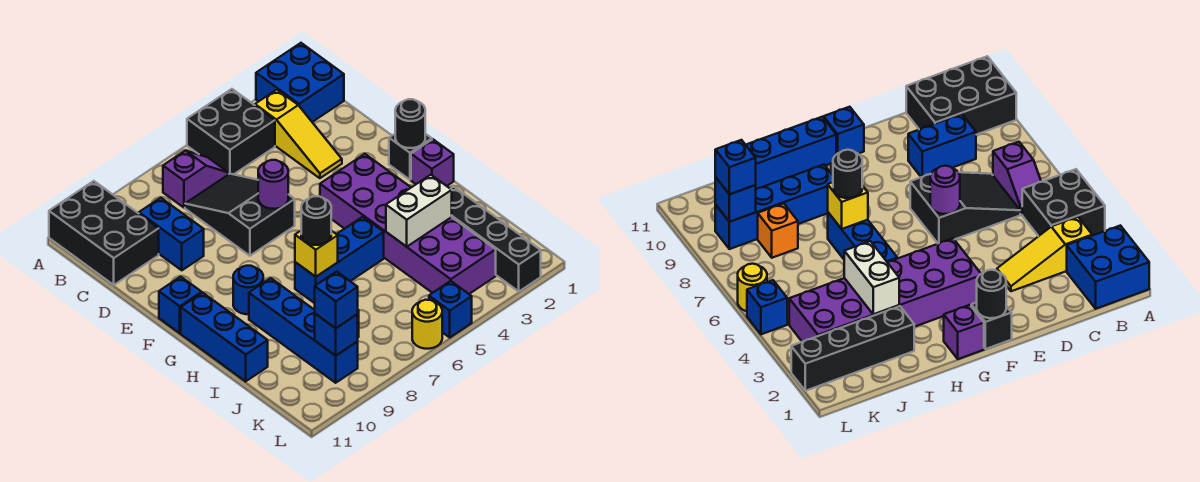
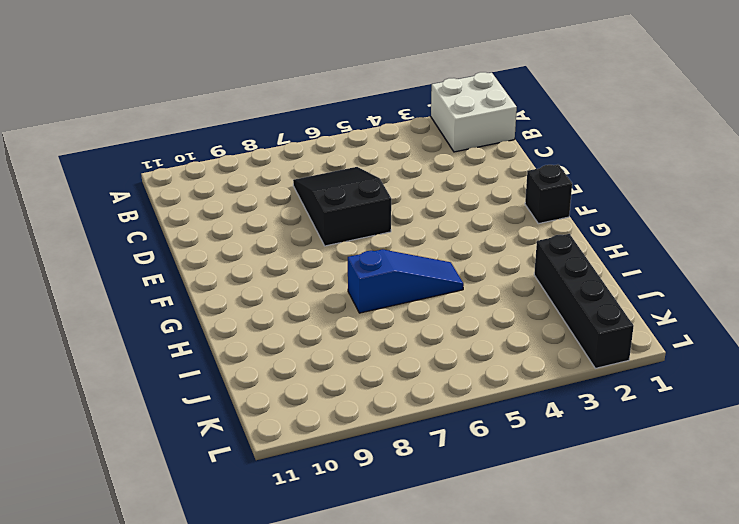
white 2x2 brick [431,72,517,152] -> blue 2x2 brick [256,43,344,122]
blue 1x3 slope [348,249,464,313] -> blue 1x3 brick [295,217,384,303]
none -> black 2x2 brick [187,89,275,174]
none -> black 2x3 brick [49,181,159,285]
none -> yellow 1x3 slope [255,90,342,178]

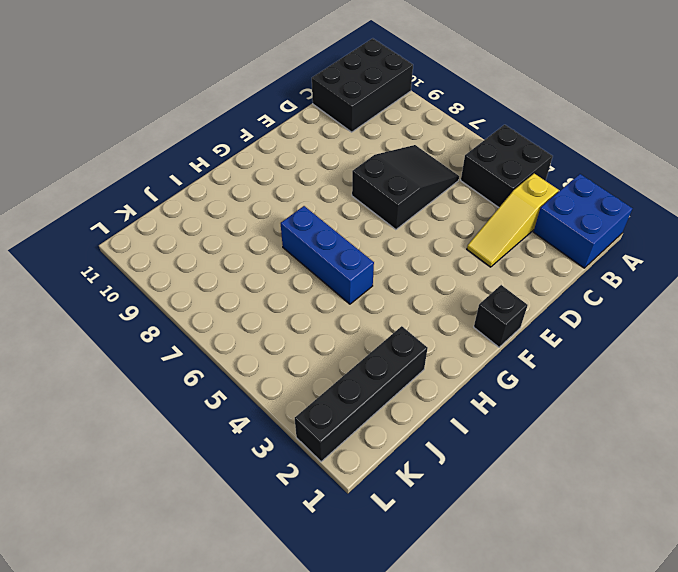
none -> purple 1x2 slope [163,150,229,208]
none -> blue 1x2 brick [139,198,204,270]
none -> purple 2x6 brick [320,154,496,294]

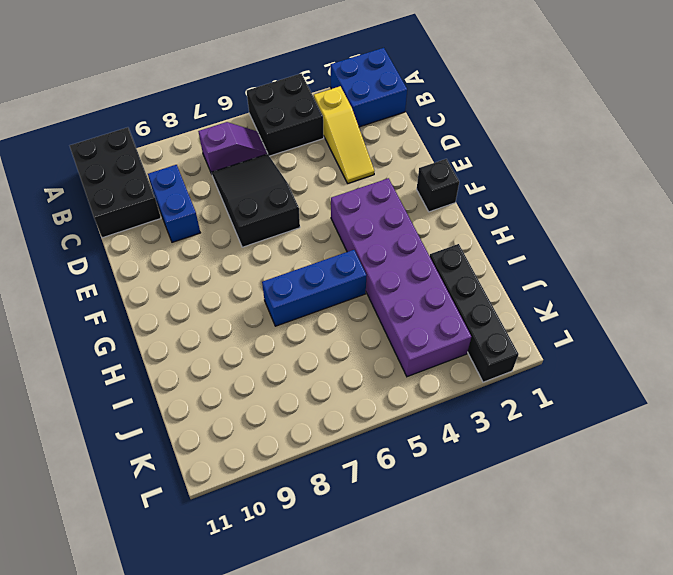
none -> blue 1x1 brick [159,277,202,333]
none -> purple 1x1 brick [411,139,454,186]
none -> blue 1x1 round brick [233,266,263,314]

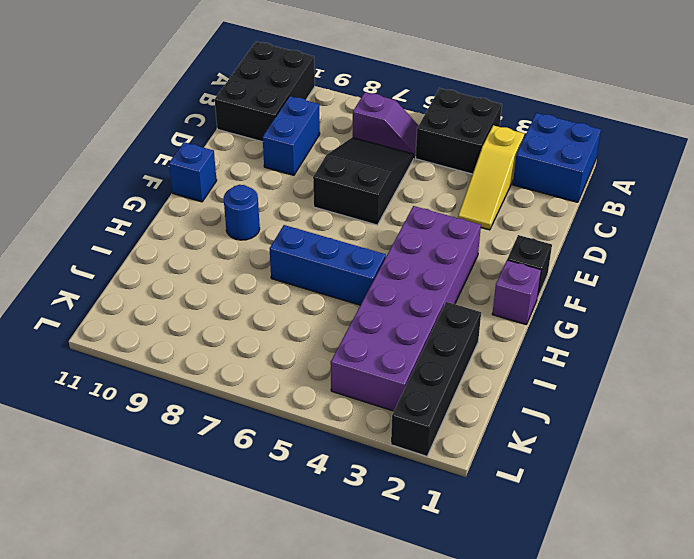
none -> blue 1x3 brick [181,293,268,381]
none -> blue 1x4 brick [249,278,358,383]
none -> orange 1x1 brick [758,203,798,258]

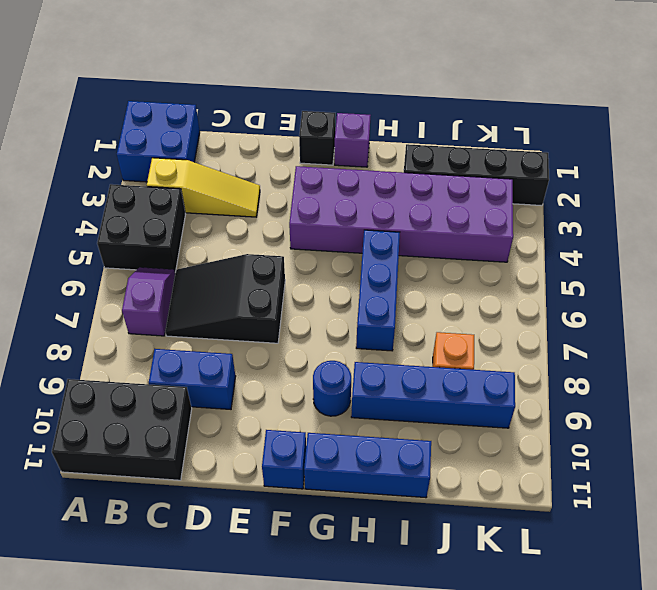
none -> blue 1x1 brick [429,281,472,337]
none -> yellow 1x1 round brick [412,300,442,349]
none -> purple 1x1 round brick [258,160,288,209]

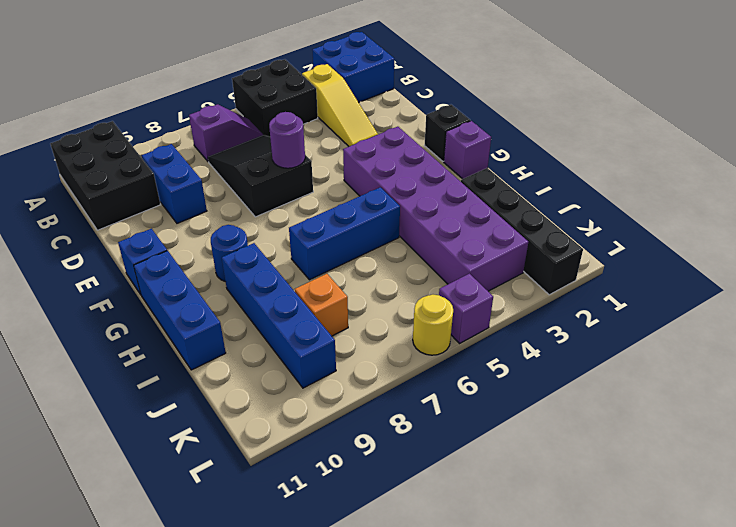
purple 1x1 brick [439,273,493,343] -> blue 1x1 brick [429,281,472,337]
none -> black 1x1 round brick [395,99,425,148]
none -> yellow 1x1 brick [295,231,338,277]
none -> white 1x2 brick [386,175,452,247]

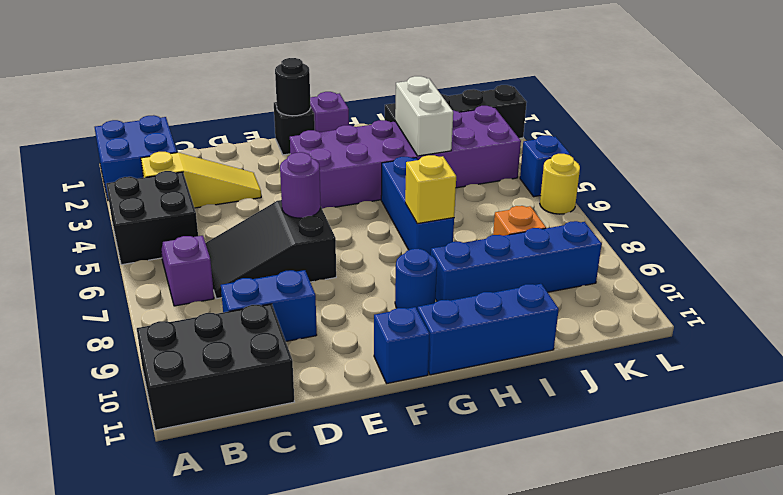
none -> blue 1x1 brick [315,314,358,356]
none -> black 1x1 round brick [301,196,331,245]
none -> blue 1x1 brick [315,272,358,328]

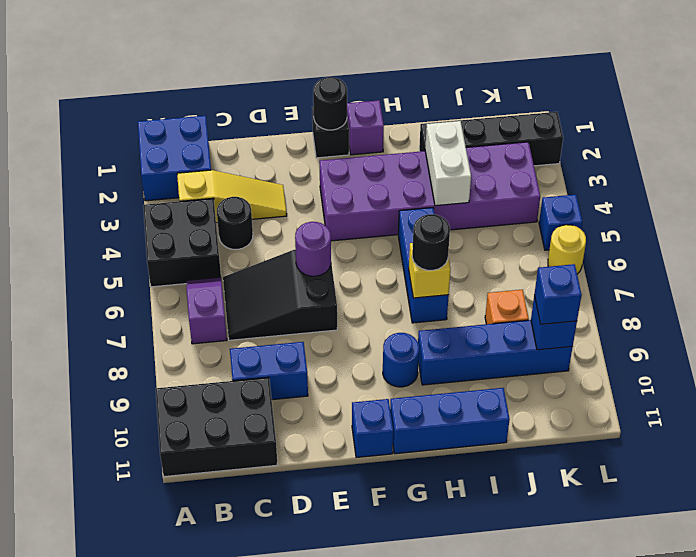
black 1x1 round brick [217,197,253,249] -> none

